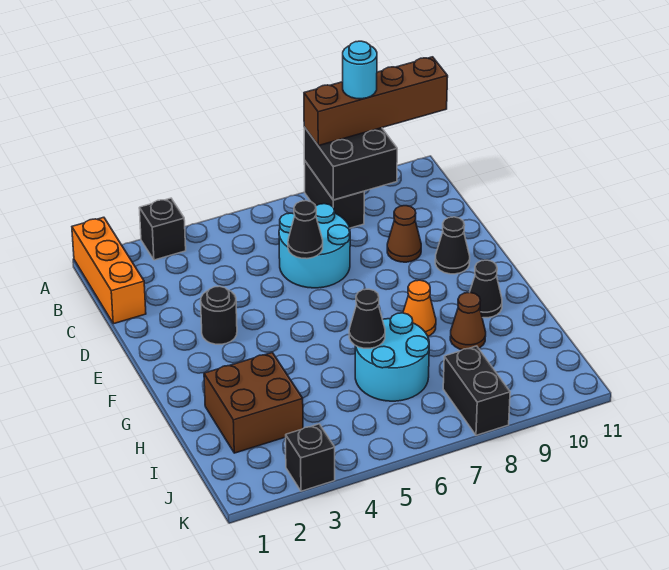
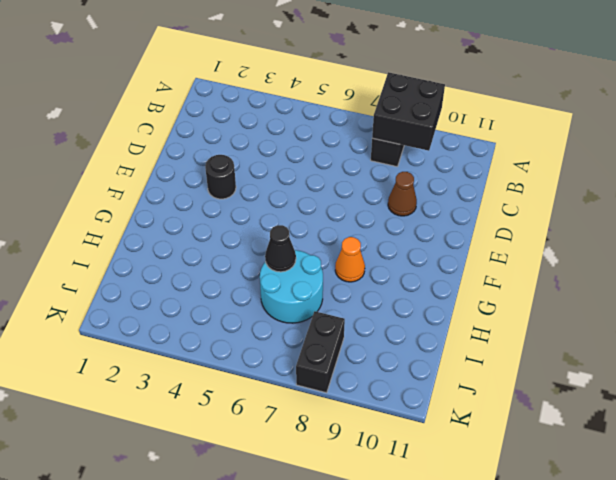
none -> orange 1x3 brick [72,217,146,324]
none -> black 1x1 brick [139,198,186,260]
none -> cyan 2x2 round brick [279,204,350,288]

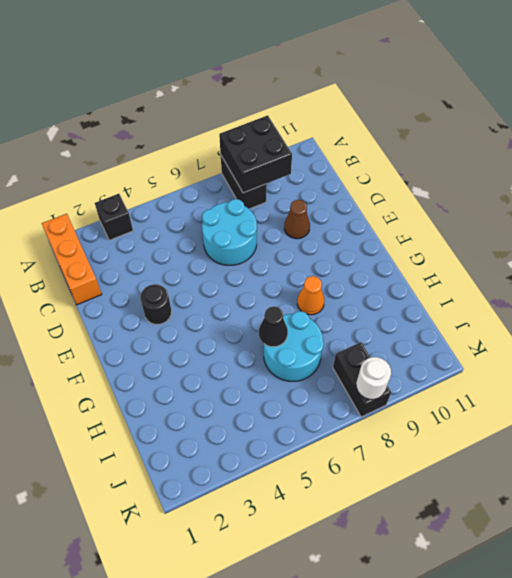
white 1x1 round brick [356,357,391,399] -> none
none -> black 1x1 cone [435,217,470,274]
none -> black 1x1 cone [470,260,502,318]
none -> brown 2x2 brick [204,353,303,453]

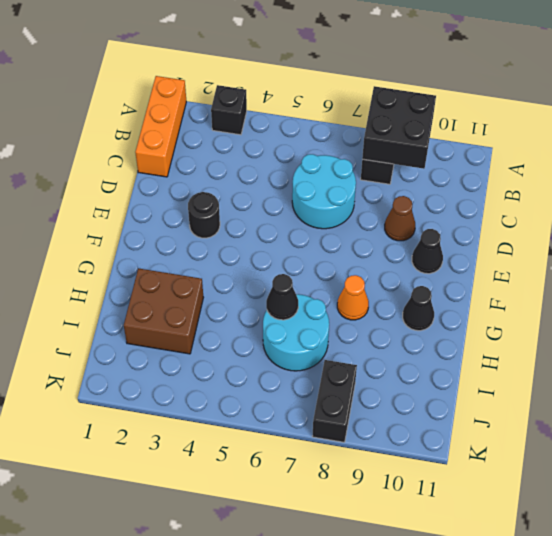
none -> brown 1x1 cone [450,292,486,350]
none -> black 1x1 brick [286,424,335,491]
none -> black 1x1 cone [288,201,323,259]

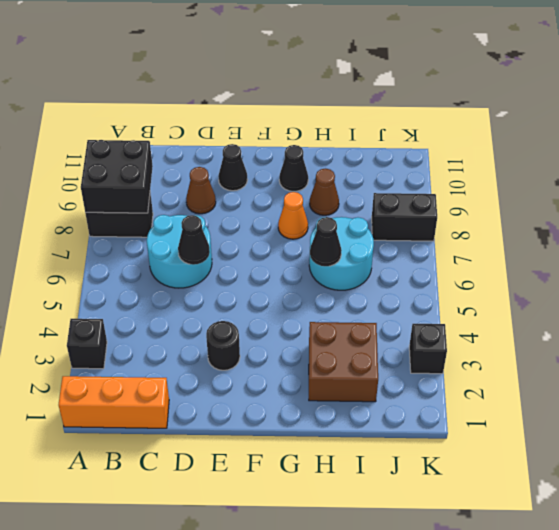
none -> brown 1x4 brick [304,57,448,146]
none -> cyan 1x1 round brick [343,41,377,99]

